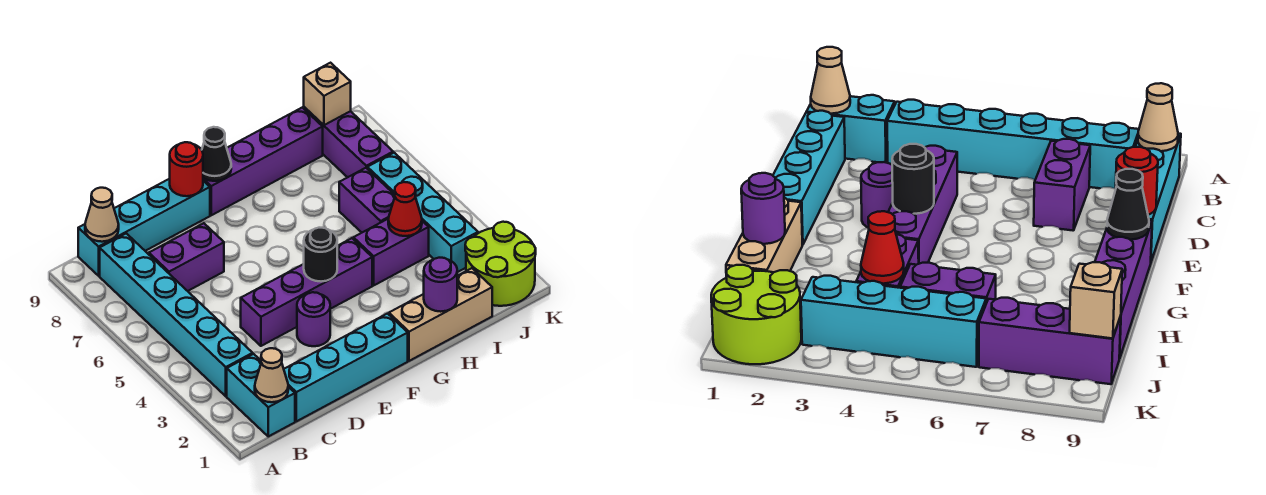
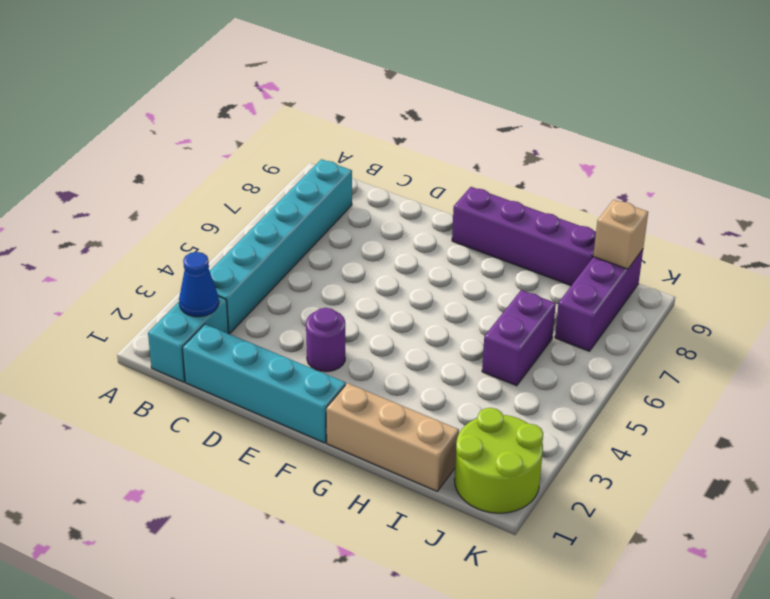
blue 1x1 cone [179,252,219,317] -> none
none -> cyan 1x4 brick [78,179,210,276]
none -> purple 1x2 brick [149,223,224,291]
none -> purple 1x4 brick [241,238,372,346]

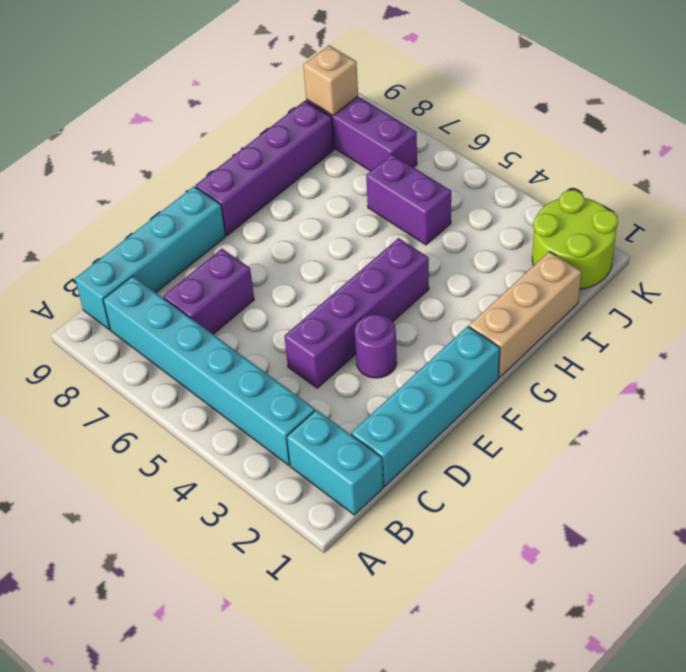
none -> purple 1x2 brick [353,219,429,285]
none -> cyan 1x4 brick [367,153,478,272]
none -> tan 1x1 cone [255,348,288,402]

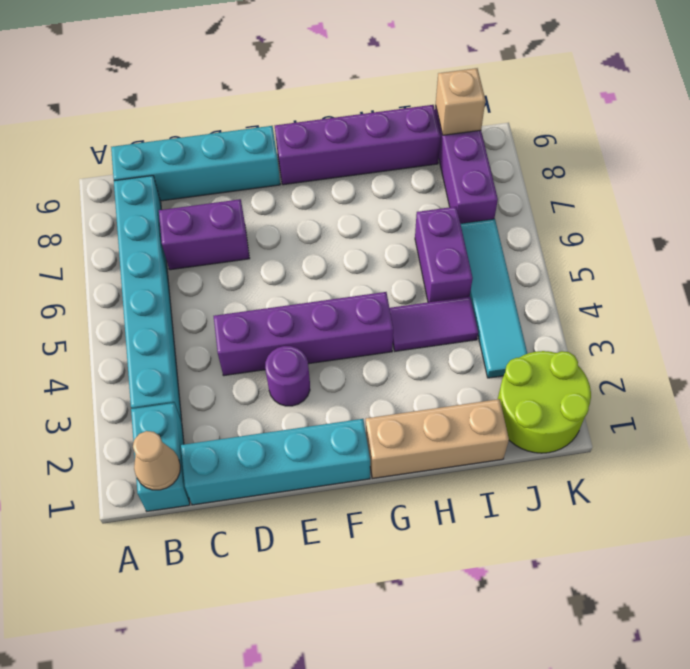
purple 1x2 tile [390,297,478,351] -> purple 1x2 brick [353,219,429,285]
cyan 1x4 tile [461,219,527,378] -> cyan 1x4 brick [367,153,478,272]
none -> tan 1x1 cone [85,188,119,242]
none -> red 1x1 round brick [170,142,203,196]
none -> black 1x1 round brick [304,228,337,281]

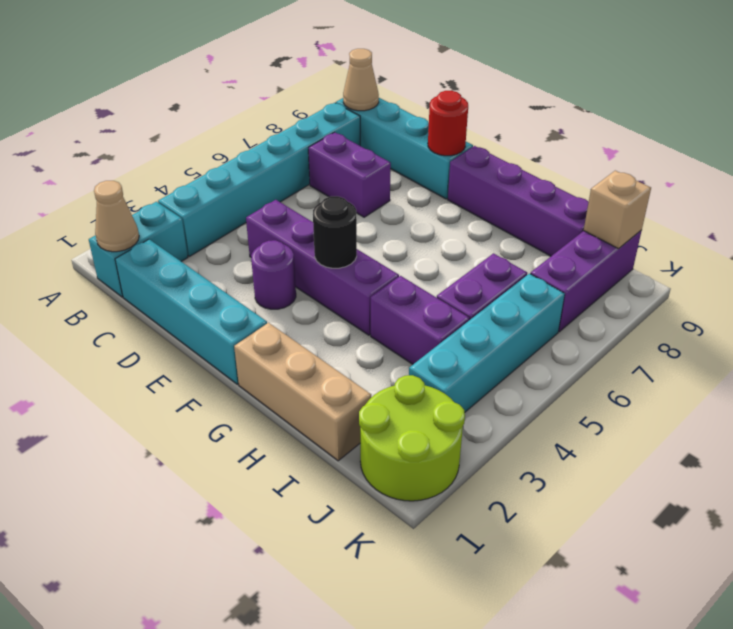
none -> black 1x1 cone [202,127,231,181]
none -> purple 1x1 round brick [424,258,457,312]
none -> red 1x1 cone [388,182,422,236]

